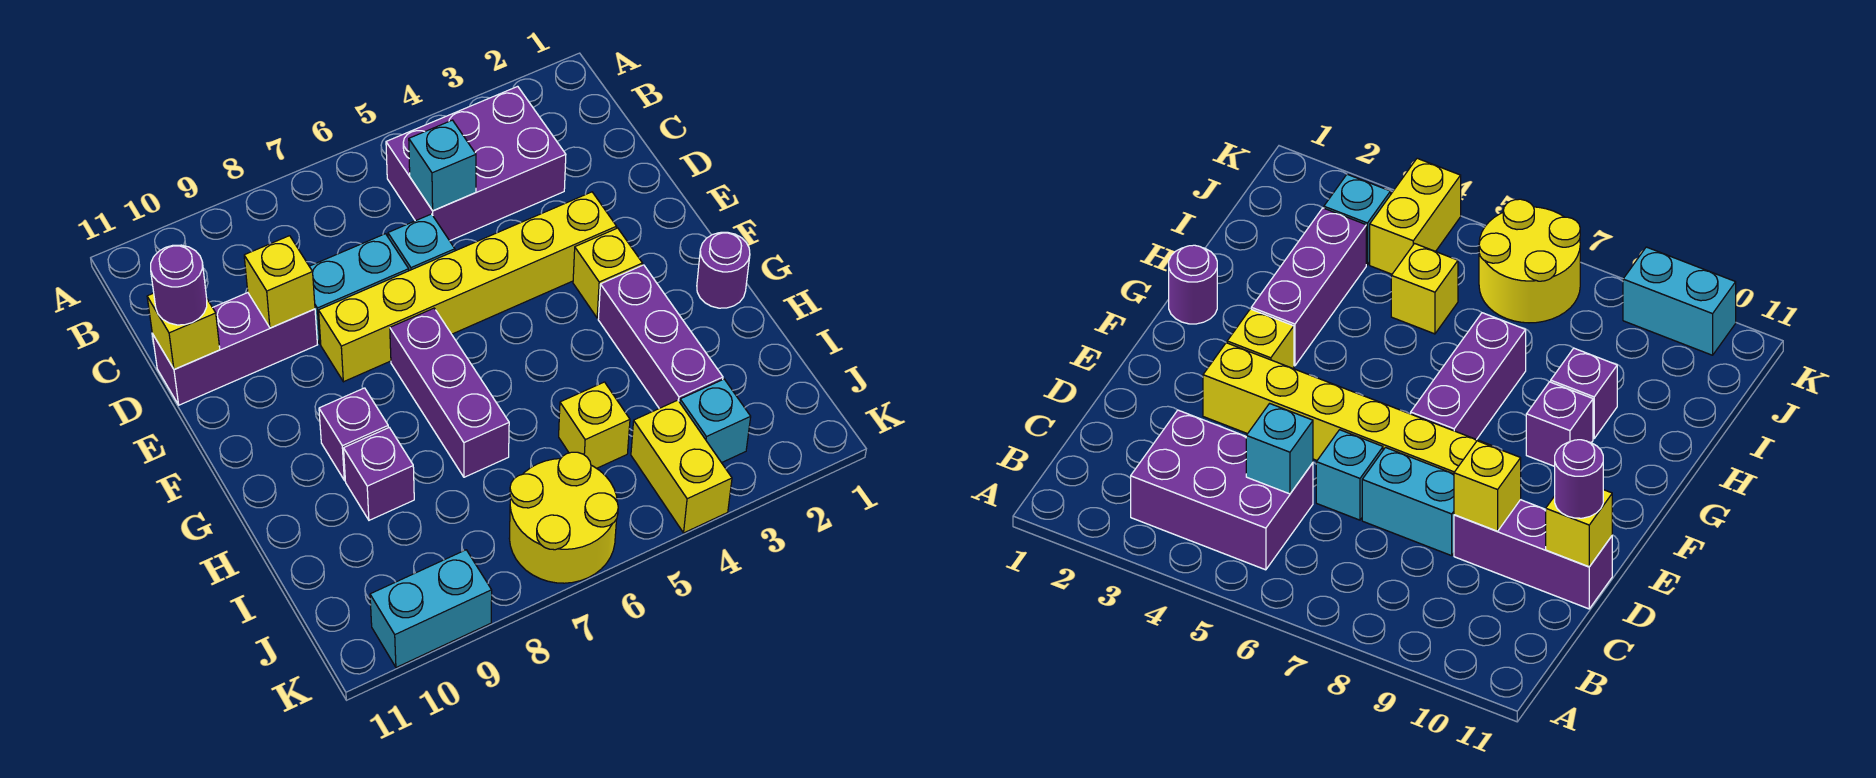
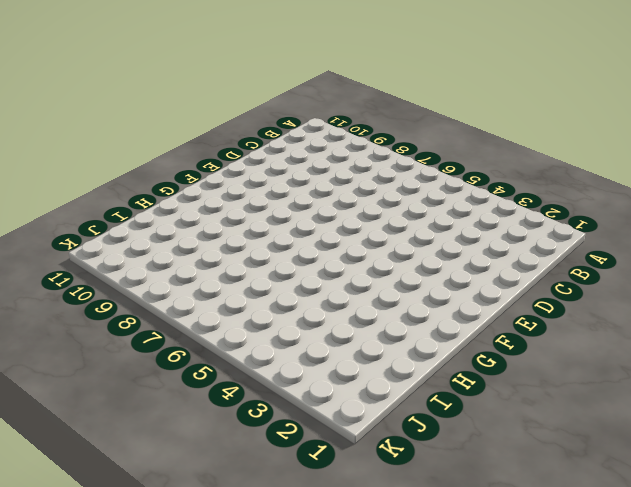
none -> purple 2x3 brick [386,86,566,241]
none -> cyan 1x1 brick [388,214,455,271]
none -> cyan 1x2 brick [309,234,409,344]

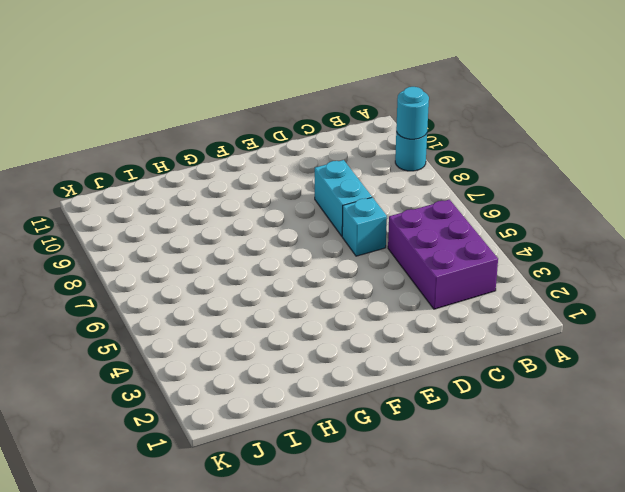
cyan 1x1 round brick [395,132,427,171] -> none
cyan 1x1 round brick [396,87,429,139] -> none
none -> purple 1x3 brick [152,293,317,405]
none -> yellow 1x6 brick [319,192,617,382]
none -> yellow 1x1 brick [573,228,643,318]

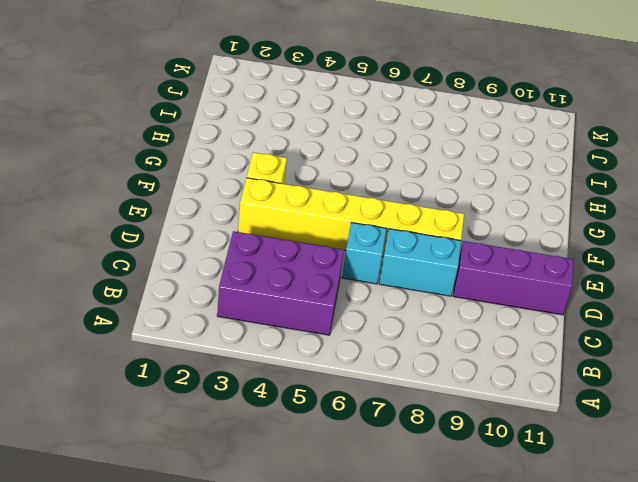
none -> purple 1x3 brick [390,308,509,477]
none -> purple 1x1 round brick [697,232,750,308]
none -> purple 1x3 brick [598,265,723,408]

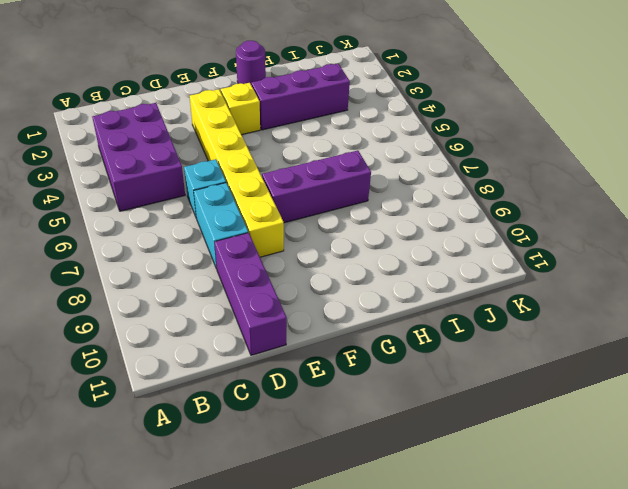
none -> purple 1x1 brick [319,388,388,480]
none -> purple 1x1 brick [344,428,414,520]
none -> yellow 1x1 brick [559,382,630,468]

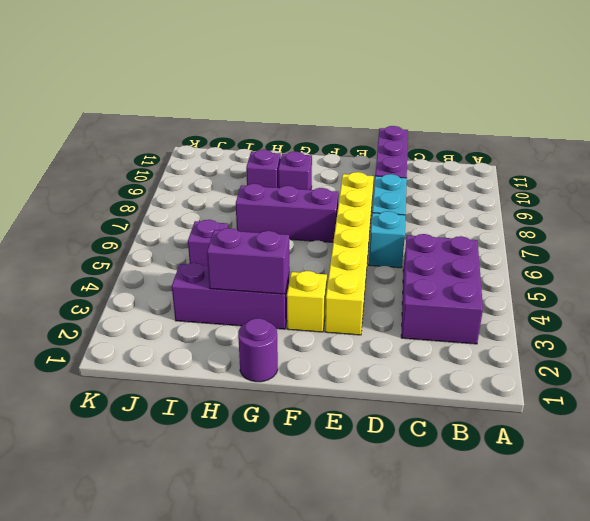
purple 1x2 brick [207,228,289,294] -> none
purple 1x1 brick [188,220,228,266] -> yellow 1x1 brick [559,382,630,468]
none -> cyan 1x1 brick [680,379,751,463]
none -> yellow 1x2 brick [631,400,732,533]
none -> yellow 2x2 round brick [509,452,618,583]

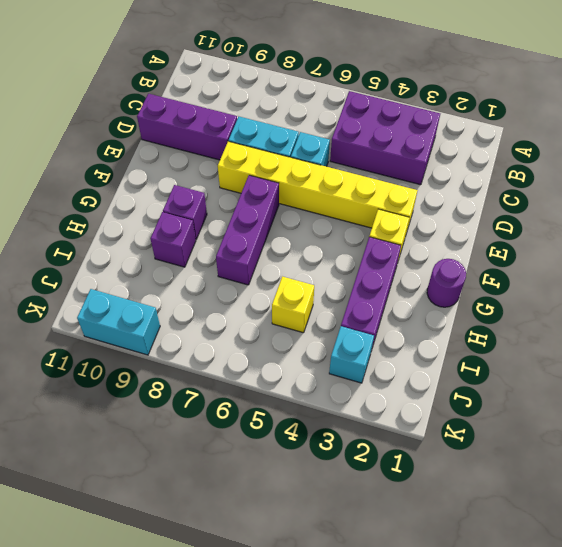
none -> yellow 1x2 brick [631,400,732,533]
none -> yellow 2x2 round brick [509,452,618,583]
none -> cyan 1x1 brick [409,120,476,211]

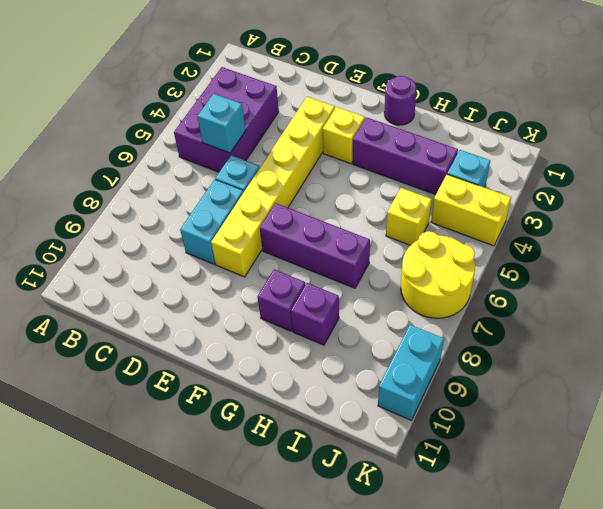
none -> purple 1x3 brick [152,293,317,405]
none -> yellow 1x1 brick [244,236,315,328]
none -> yellow 1x1 brick [147,293,220,370]

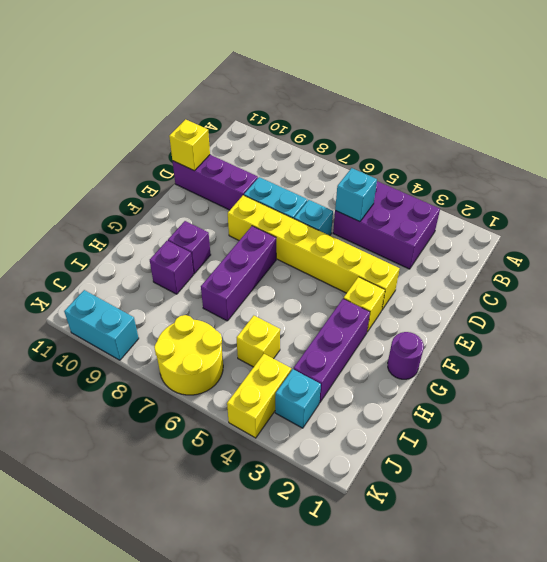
none -> yellow 1x1 brick [244,236,315,328]
none -> purple 1x1 round brick [151,245,207,325]

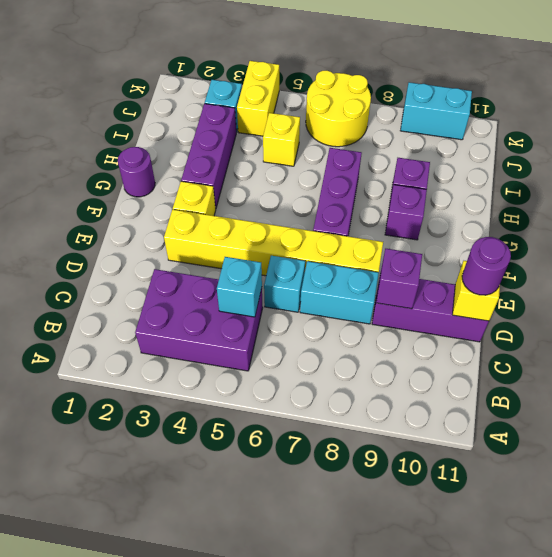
purple 1x1 brick [376,249,422,309] -> yellow 1x1 brick [244,236,315,328]

